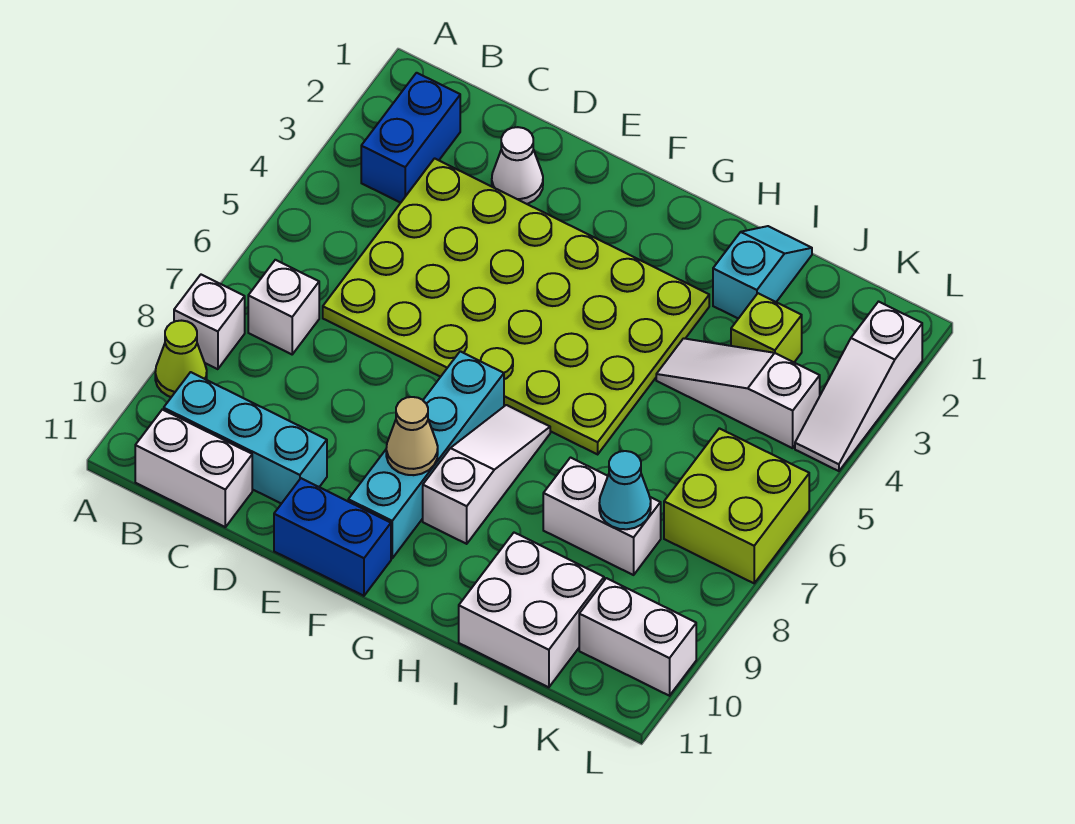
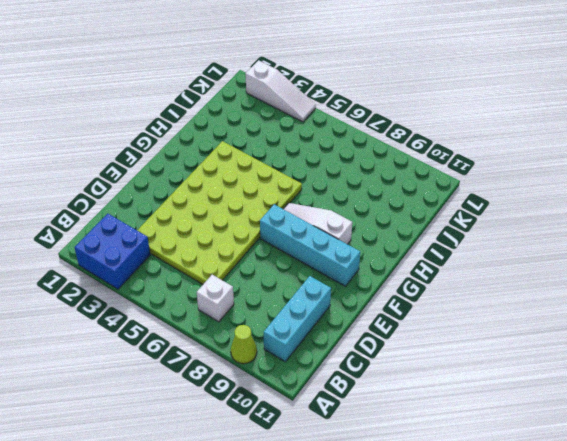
blue 2x2 brick [75,214,150,289] -> blue 1x2 brick [361,73,460,203]
none -> white 1x1 brick [174,275,245,369]
none -> white 1x2 brick [135,410,252,527]
none -> white 1x1 cone [492,127,543,204]

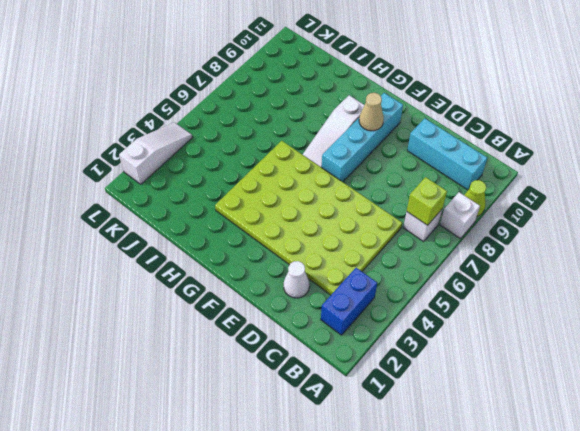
lime 1x1 brick [407,177,447,225] -> lime 1x1 brick moved to [731,293,802,362]
none -> white 1x2 brick [135,410,252,527]
none -> blue 1x2 brick [274,478,391,596]
none -> cyan 1x2 slope [713,226,812,319]

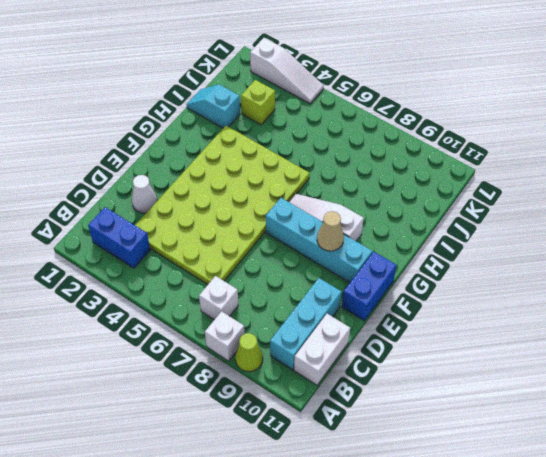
none -> white 1x3 slope [656,338,820,448]
none -> white 1x2 brick [543,458,661,575]
none -> white 2x2 brick [459,533,604,687]

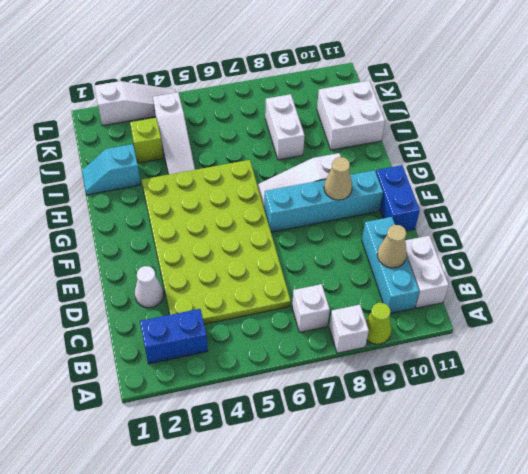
tan 1x1 cone [377,225,407,268] -> none
none -> lime 2x2 brick [664,428,809,583]
none -> white 1x2 brick [579,578,696,696]
none -> cyan 1x1 cone [599,451,651,529]

